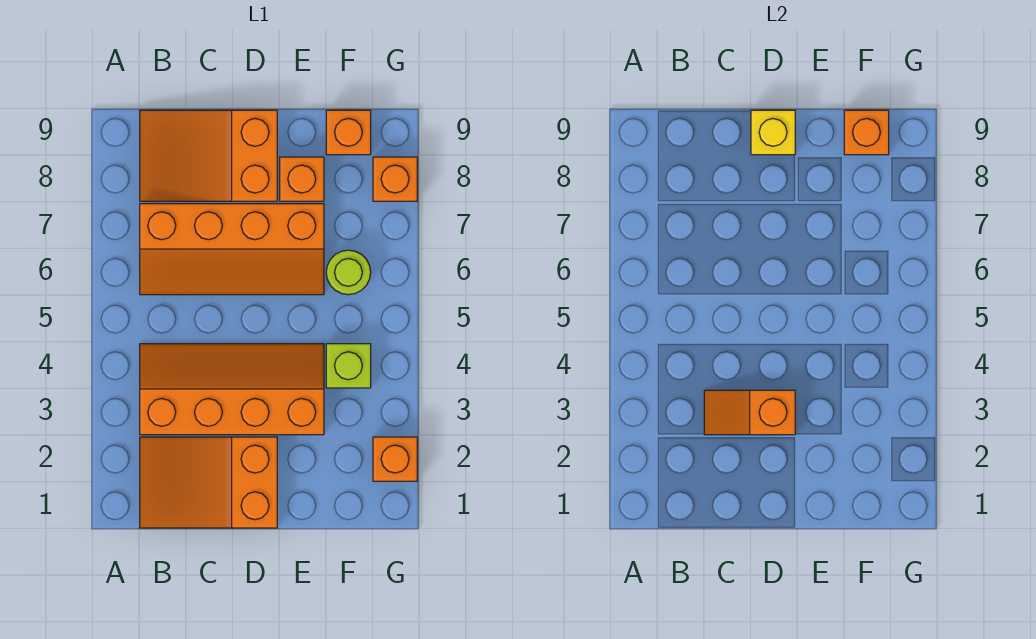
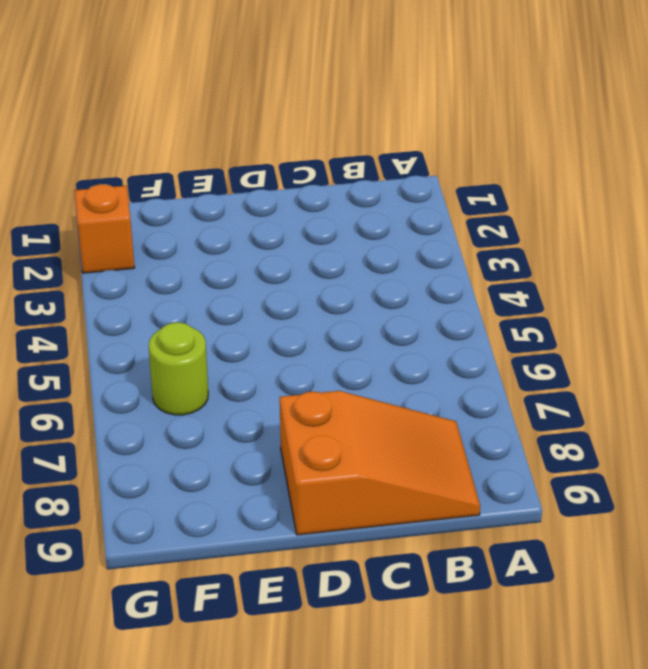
none -> orange 2x3 slope [140,437,277,528]
none -> orange 2x4 slope [140,344,324,435]
none -> orange 2x4 slope [140,204,324,295]

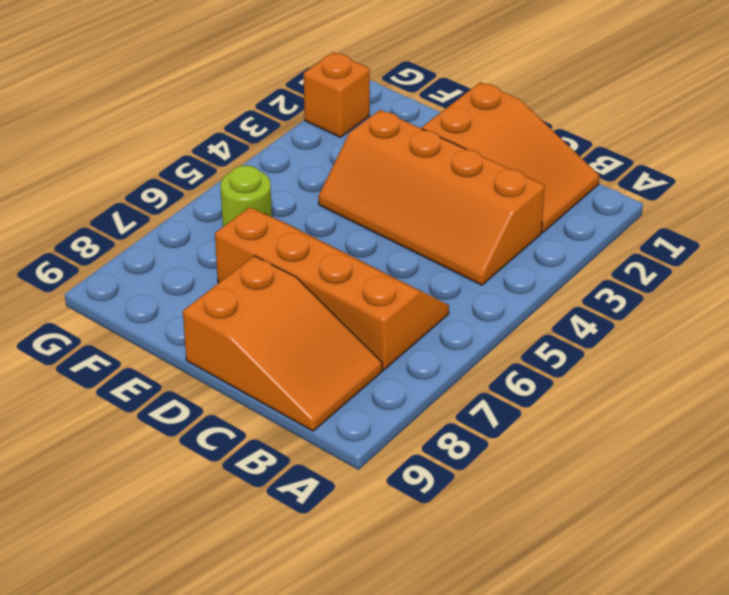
none -> orange 1x1 brick [280,157,324,201]
none -> lime 1x1 brick [326,344,371,388]
none -> orange 1x1 brick [326,110,371,155]

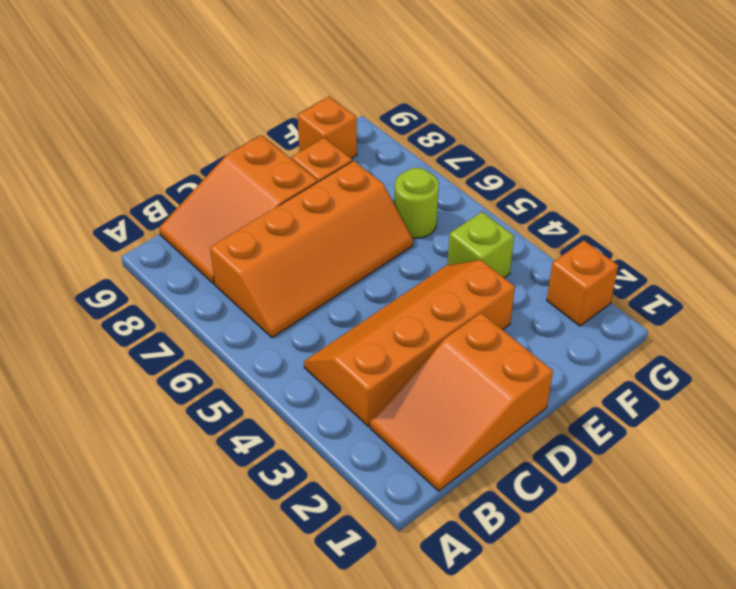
none -> orange 1x1 brick [373,157,417,201]
none -> orange 1x2 slope [704,390,795,435]
none -> yellow 1x1 brick [751,110,795,155]

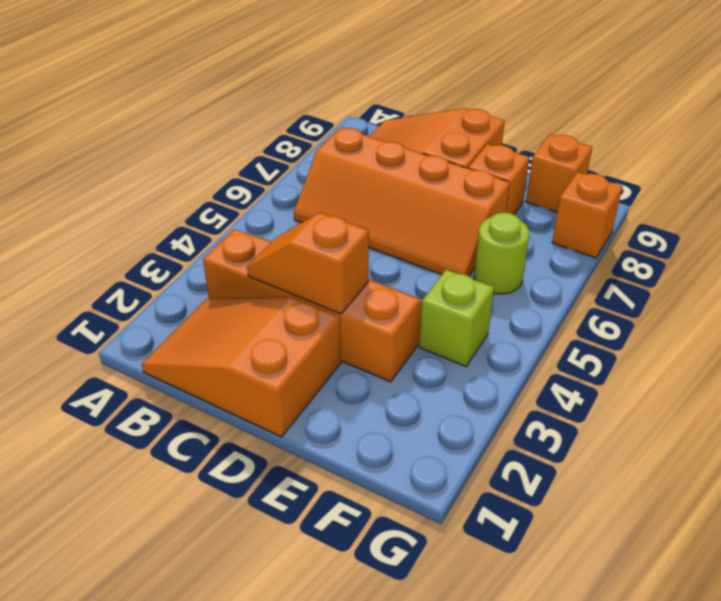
none -> orange 1x1 brick [373,437,417,481]
none -> yellow 1x1 brick [751,110,795,155]
none -> orange 1x1 brick [844,110,889,155]

